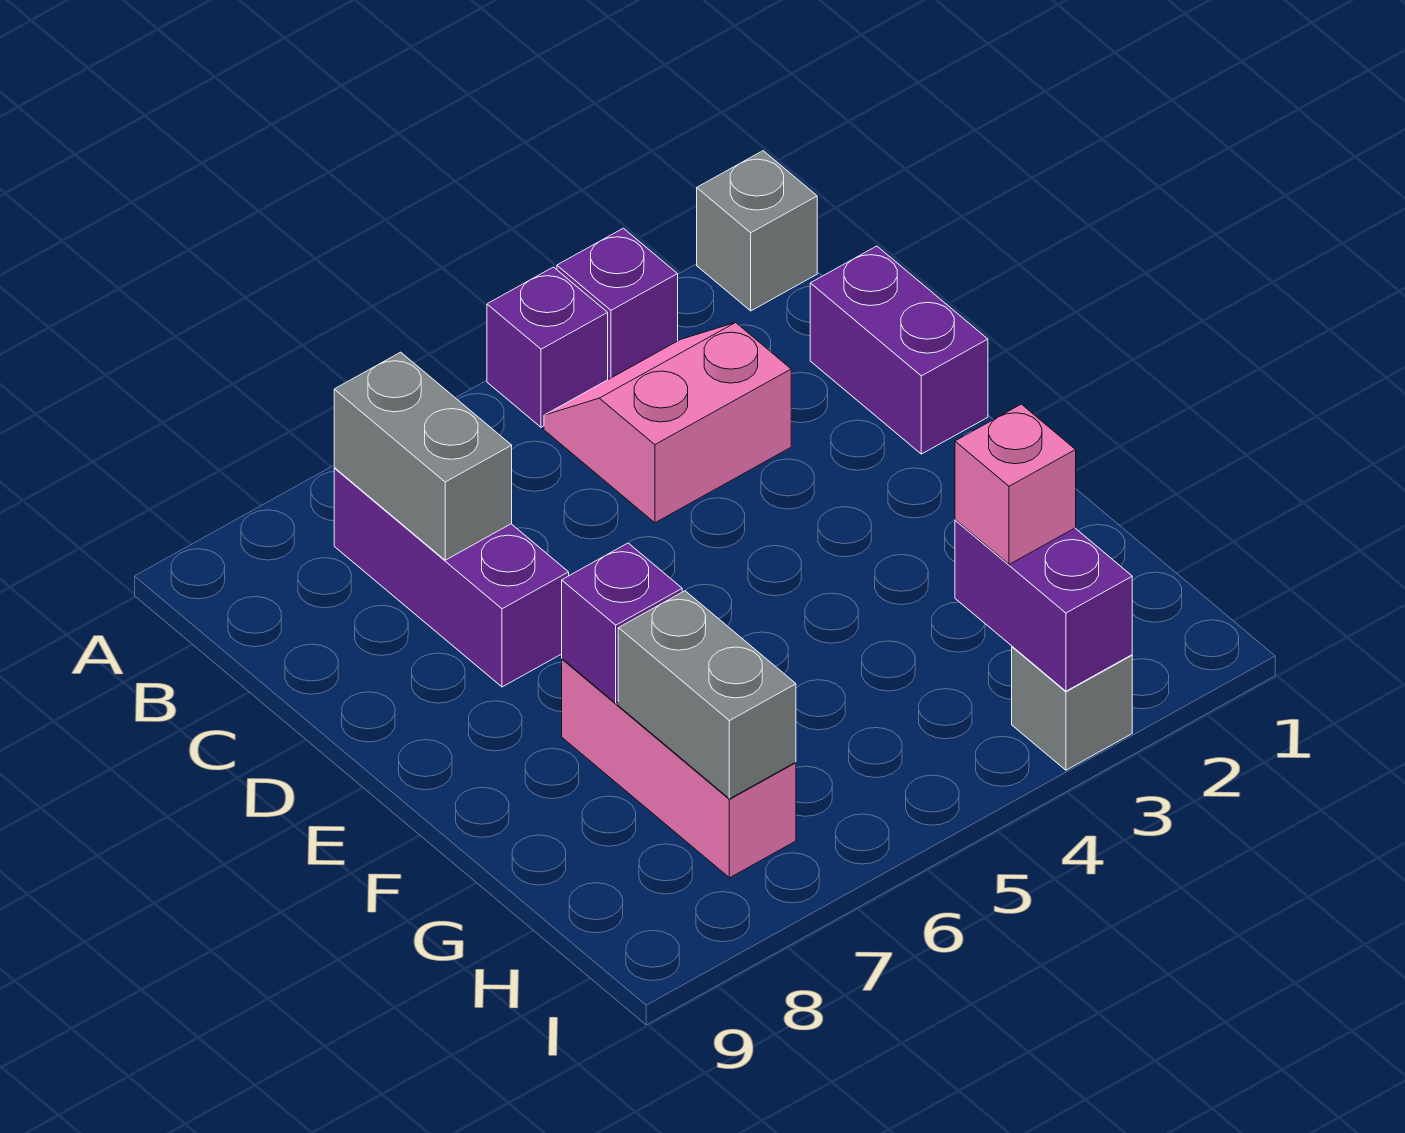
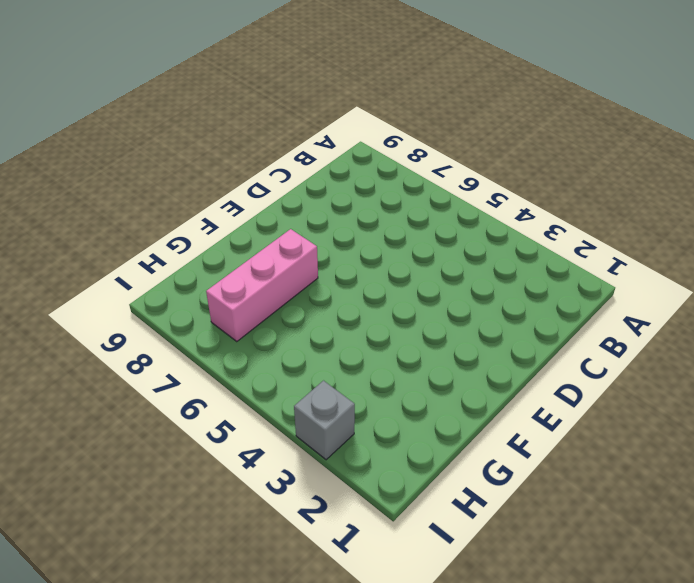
none -> grey 1x1 brick [697,151,817,311]
none -> purple 1x1 brick [557,228,678,379]
none -> purple 1x1 brick [487,267,608,427]

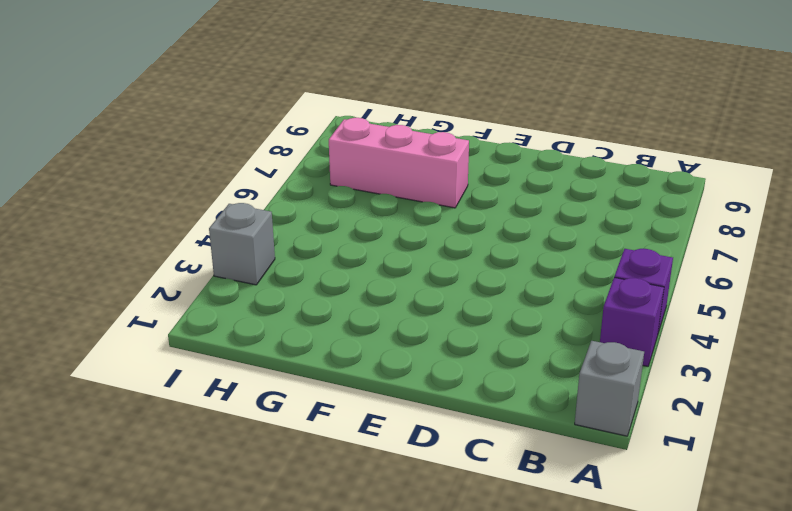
none -> pink 2x2 slope [544,323,791,523]
none -> purple 1x3 brick [334,468,569,687]
none -> purple 1x2 brick [810,246,988,454]

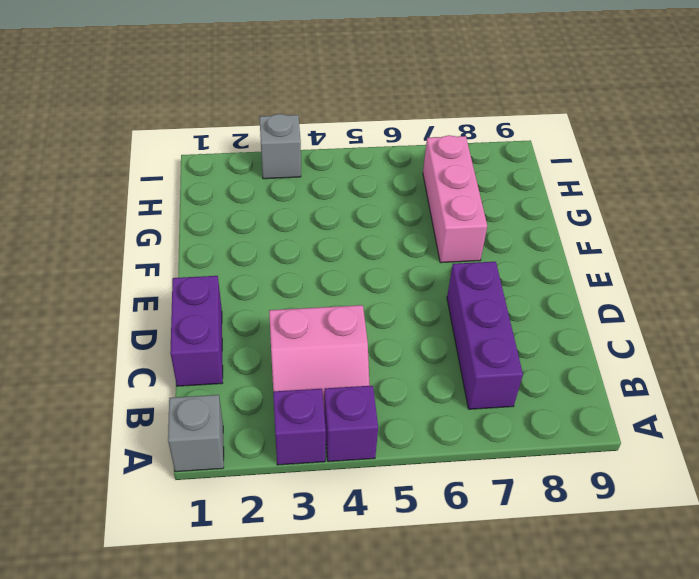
none -> grey 1x2 brick [334,352,512,560]
none -> purple 1x1 brick [562,543,682,703]
none -> grey 1x2 brick [618,591,796,799]

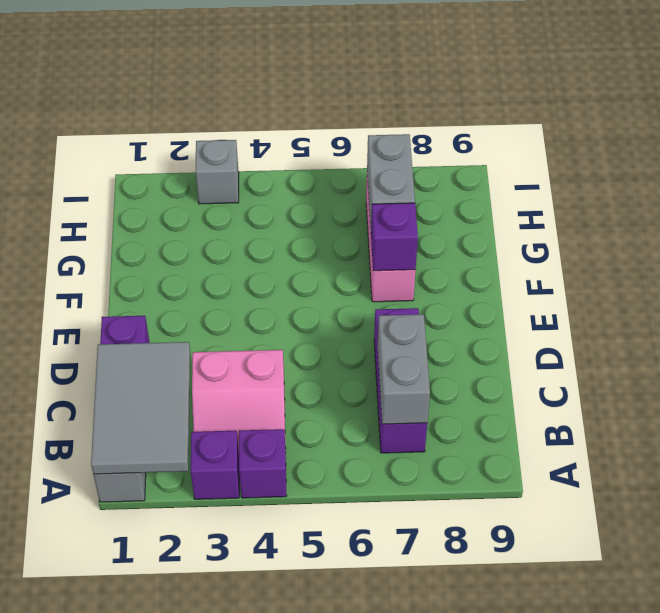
grey 2x3 tile [91,342,190,474] -> none
none -> purple 1x2 brick [955,520,1132,691]
none -> pink 1x1 brick [955,404,1076,564]

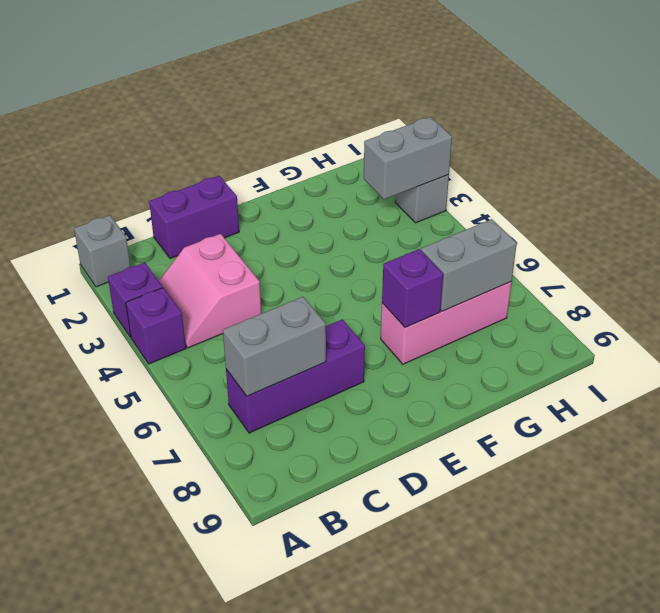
grey 1x2 brick [364,117,452,199] -> purple 1x2 brick [955,520,1132,691]
none -> pink 1x1 brick [955,404,1076,564]

